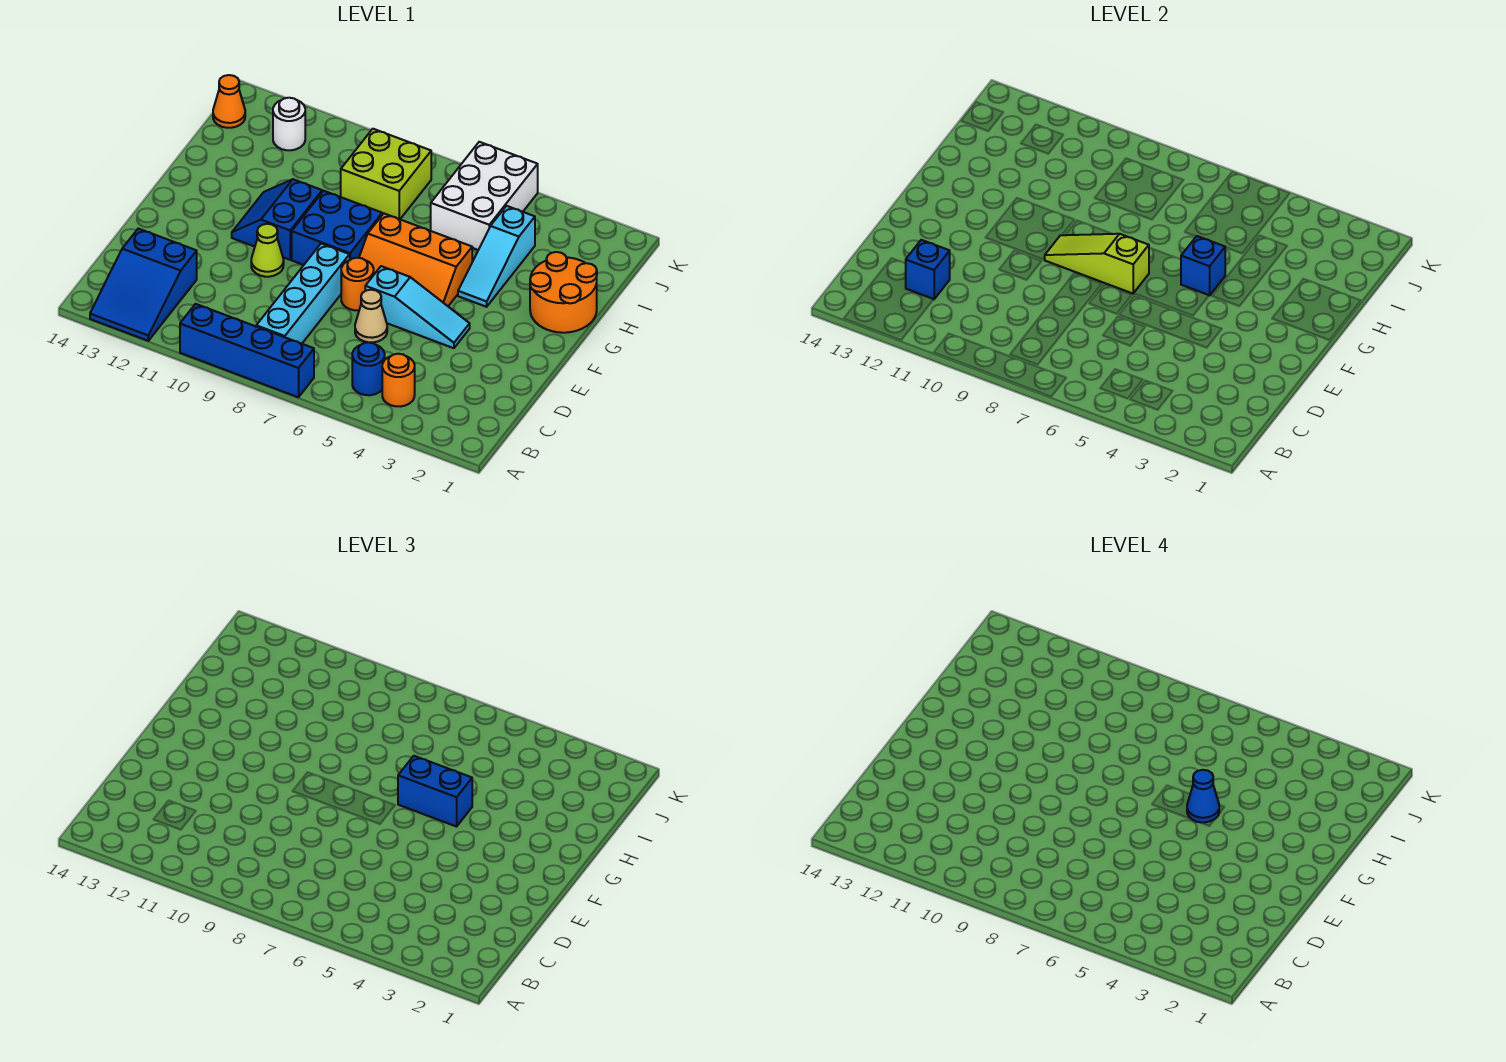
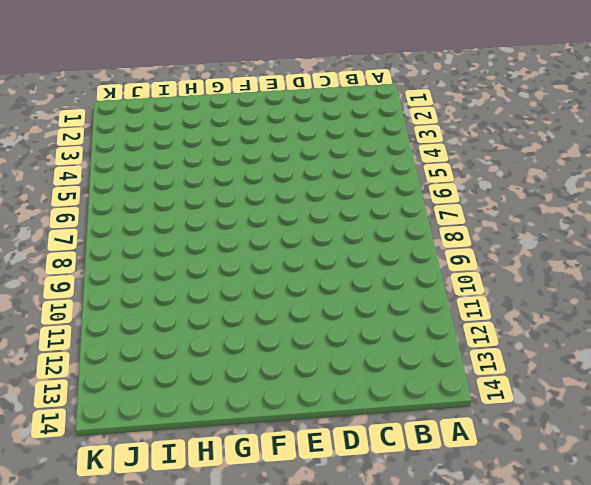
none -> blue 1x4 brick [180,304,314,397]
none -> blue 2x3 slope [90,229,197,341]
none -> orange 1x1 round brick [382,354,415,406]

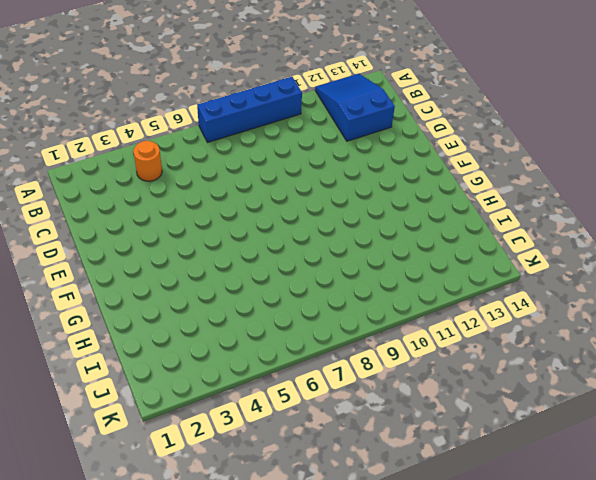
none -> blue 1x1 round brick [352,342,385,395]
none -> cyan 1x4 brick [256,244,350,344]
none -> tan 1x1 cone [355,290,387,342]

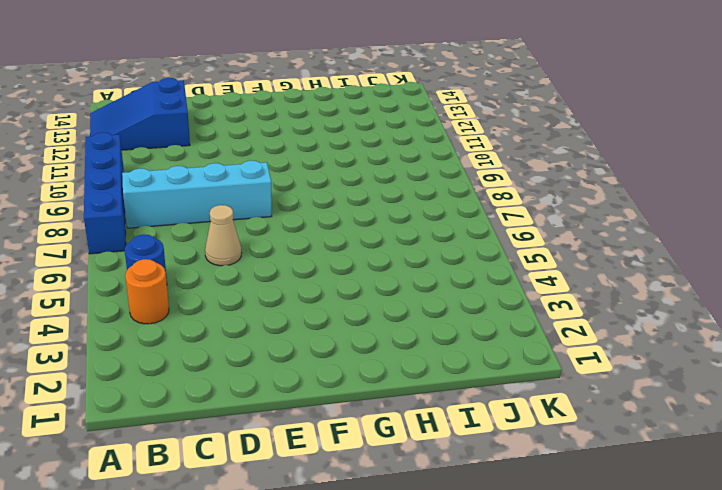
none -> cyan 1x3 slope [365,266,470,348]
none -> orange 1x1 round brick [341,258,374,310]
none -> lime 1x1 cone [251,224,284,277]

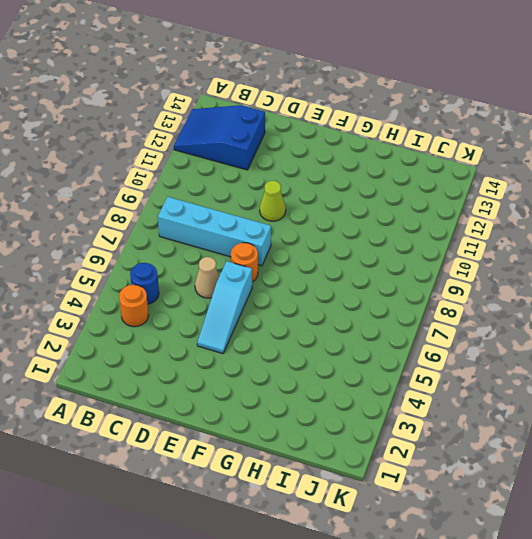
none -> blue 1x4 brick [180,304,314,397]
none -> orange 2x3 slope [359,214,472,306]
none -> blue 2x2 brick [292,191,382,265]

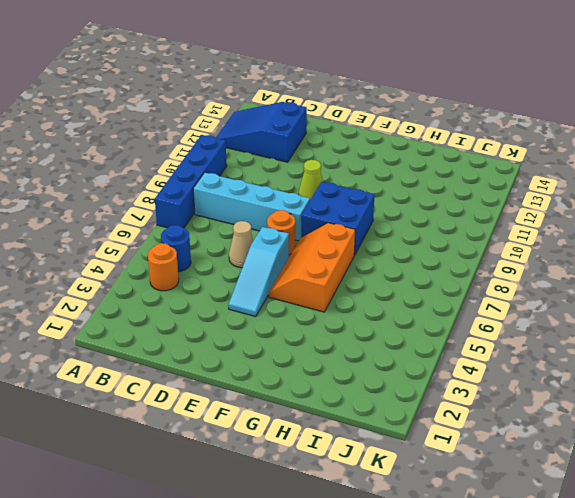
none -> blue 2x2 slope [232,179,322,260]
none -> orange 2x2 round brick [530,252,597,333]
none -> cyan 1x3 slope [458,206,535,307]

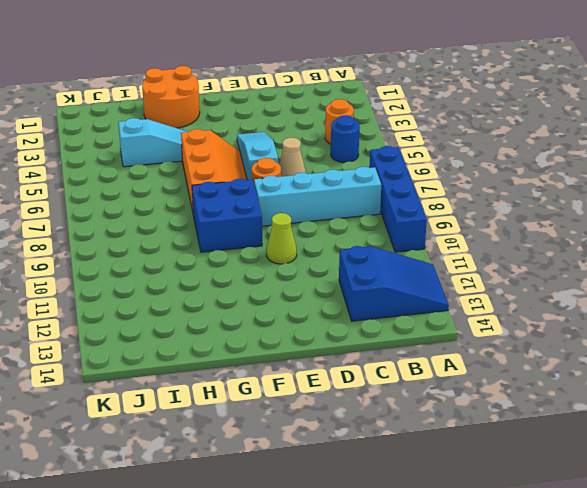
none -> blue 2x2 slope [232,179,322,260]
none -> white 2x3 brick [431,142,538,250]
none -> lime 2x2 brick [341,129,431,219]

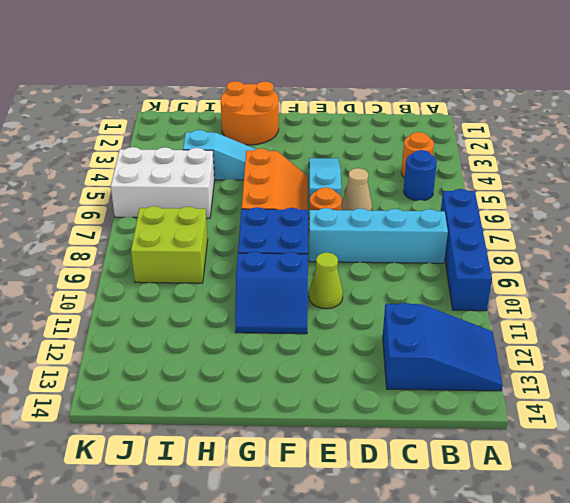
none -> white 1x1 round brick [273,98,305,150]
none -> orange 1x1 cone [213,75,245,128]
none -> blue 1x1 brick [905,240,950,299]

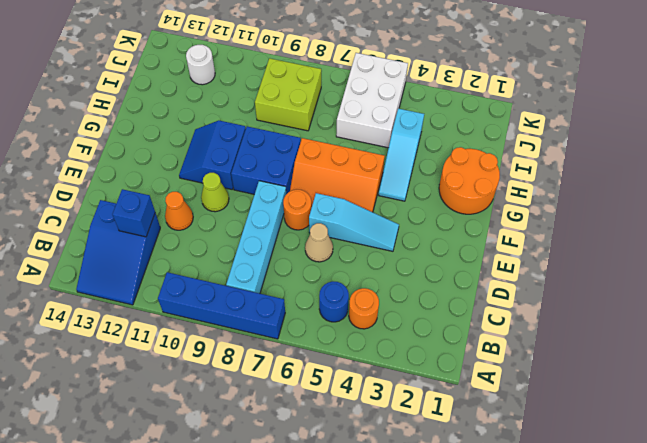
orange 1x1 cone [165,192,193,230] -> orange 1x1 cone moved to [213,75,245,128]
none -> lime 1x3 slope [1044,234,1149,294]
none -> blue 1x1 brick [1181,236,1225,296]
none -> blue 1x2 brick [398,756,472,827]

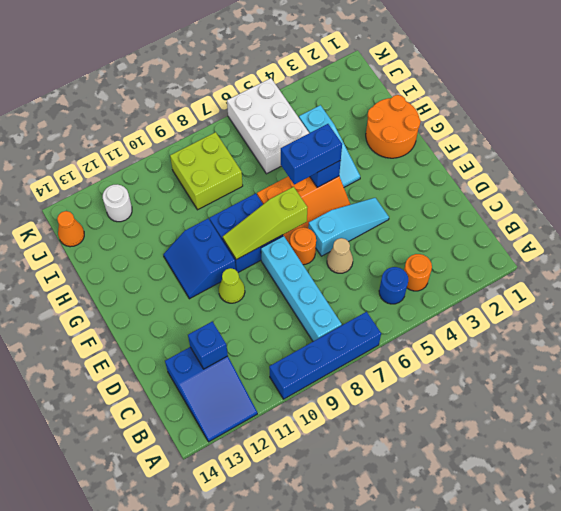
none -> blue 1x1 cone [1187,770,1219,823]

